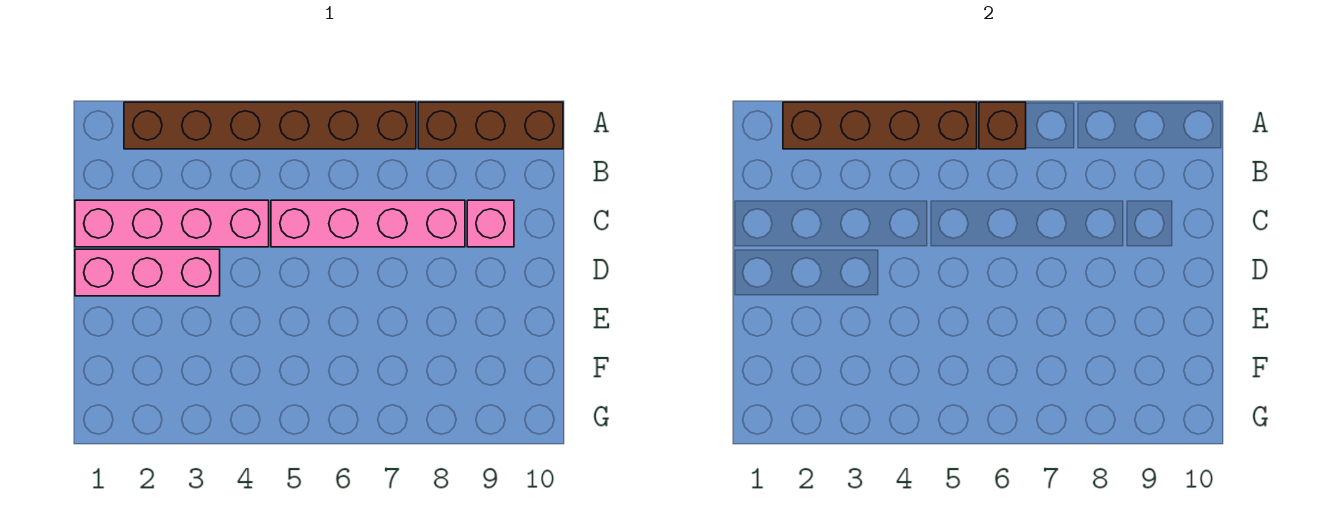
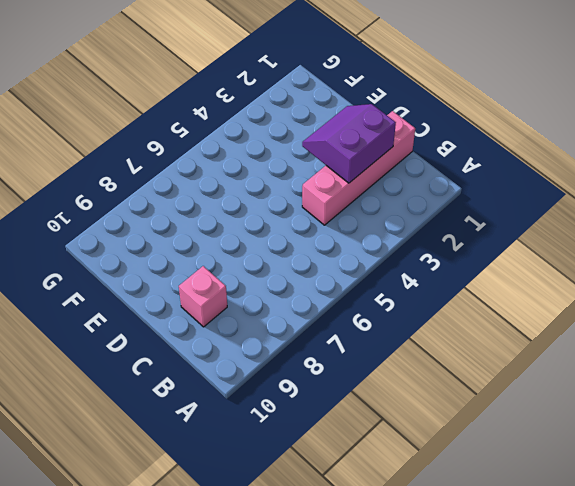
purple 2x2 slope [302,104,396,183] -> none
none -> brown 1x6 brick [124,102,416,149]
none -> brown 1x3 brick [418,102,563,149]

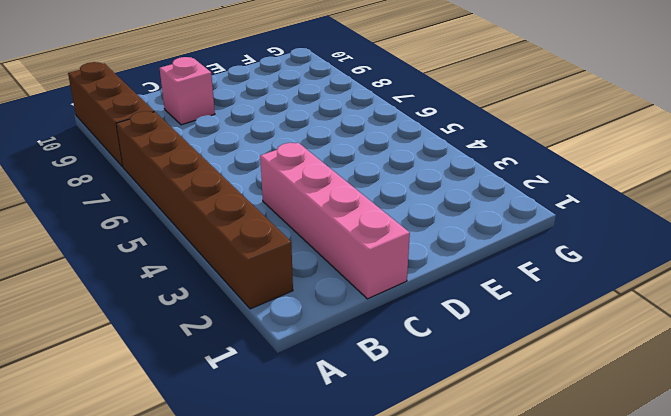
none -> pink 1x4 brick [271,200,465,247]
none -> pink 1x3 brick [75,249,220,296]

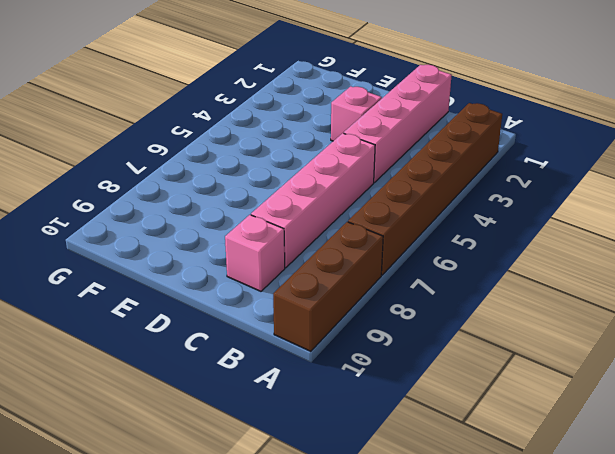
pink 1x1 brick [331,86,382,141] -> pink 1x3 brick [75,249,220,296]
none -> brown 1x4 brick [783,102,977,149]
none -> brown 1x1 brick [979,102,1026,149]

